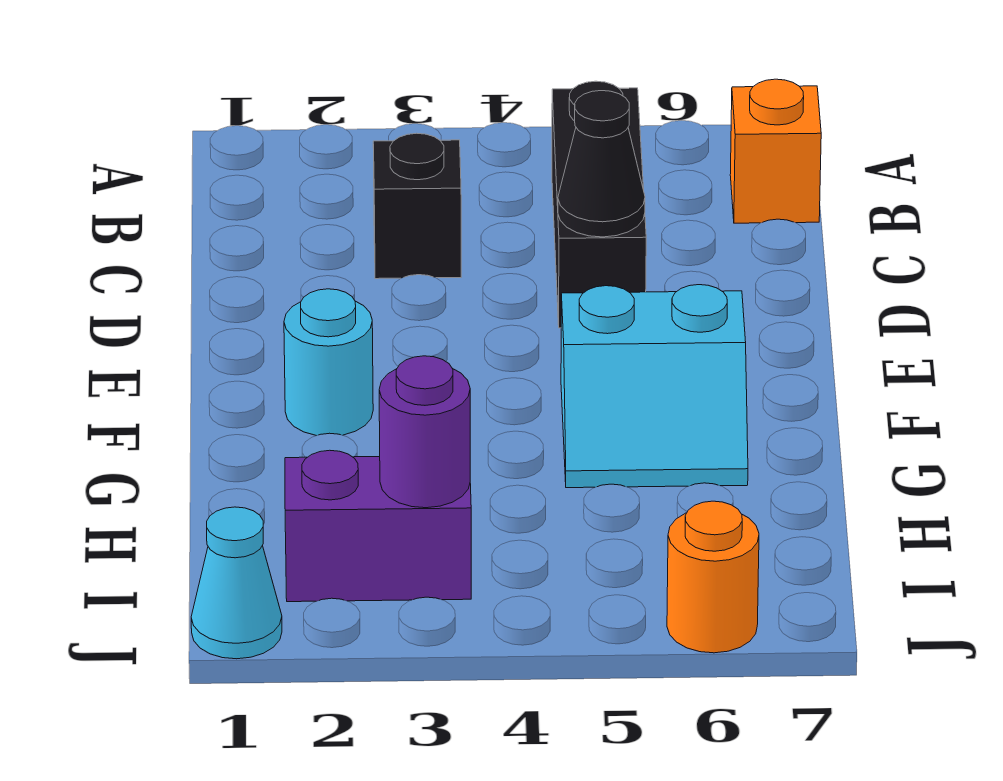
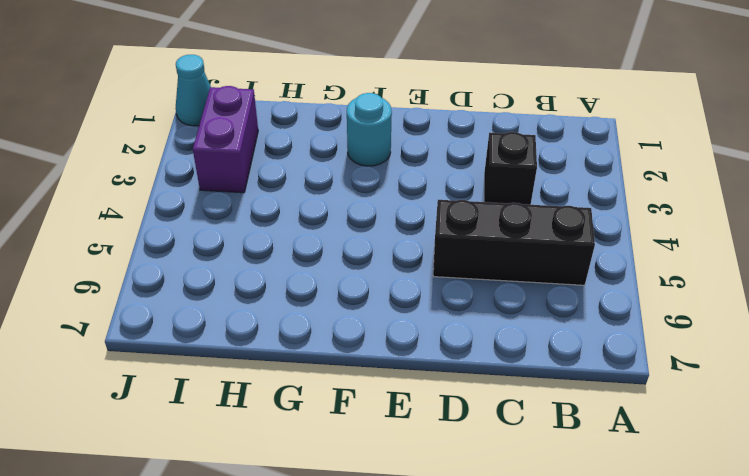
none -> orange 1x1 brick [730,79,821,223]
none -> cyan 2x2 slope [561,285,748,488]

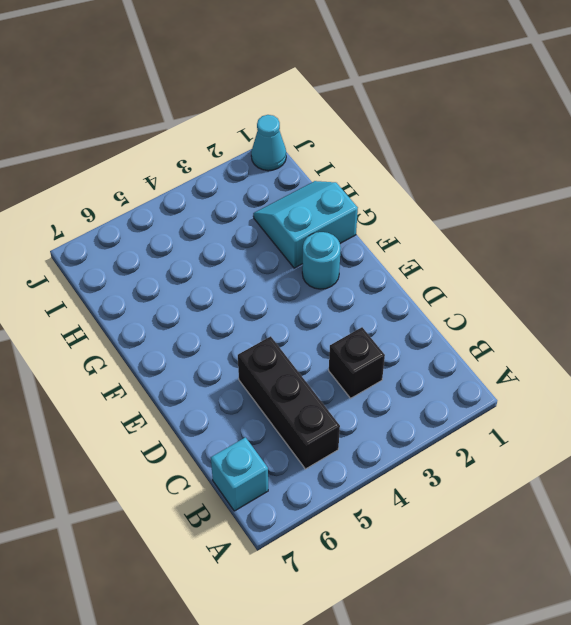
cyan 1x1 brick [211,437,268,511] -> orange 1x1 brick [730,79,821,223]
cyan 2x2 slope [253,181,358,268] -> cyan 2x2 slope moved to [561,285,748,488]
none -> purple 1x2 brick [285,450,471,602]
none -> orange 1x1 round brick [667,501,759,653]

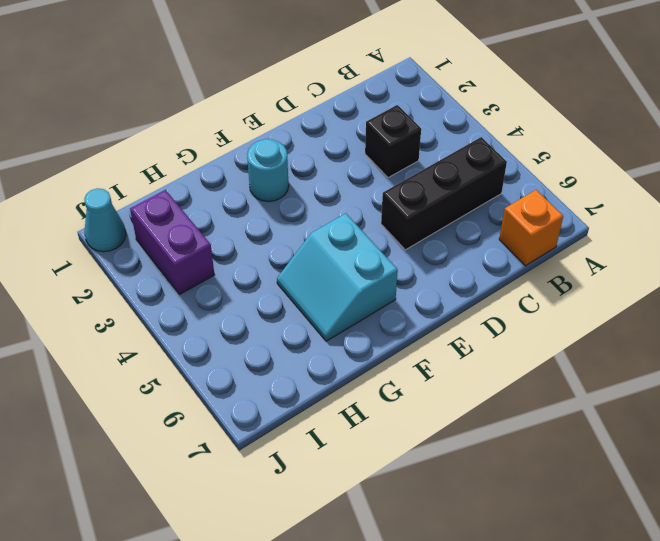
none -> orange 1x1 round brick [667,501,759,653]
none -> black 1x1 cone [558,91,645,237]

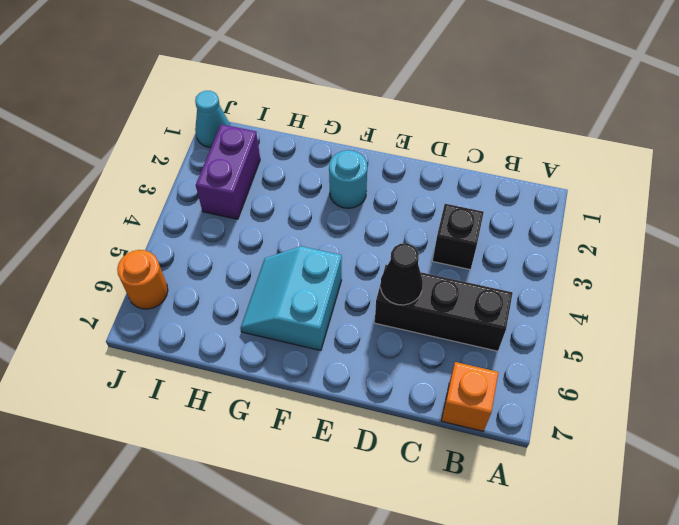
none -> purple 1x1 round brick [379,356,470,508]

